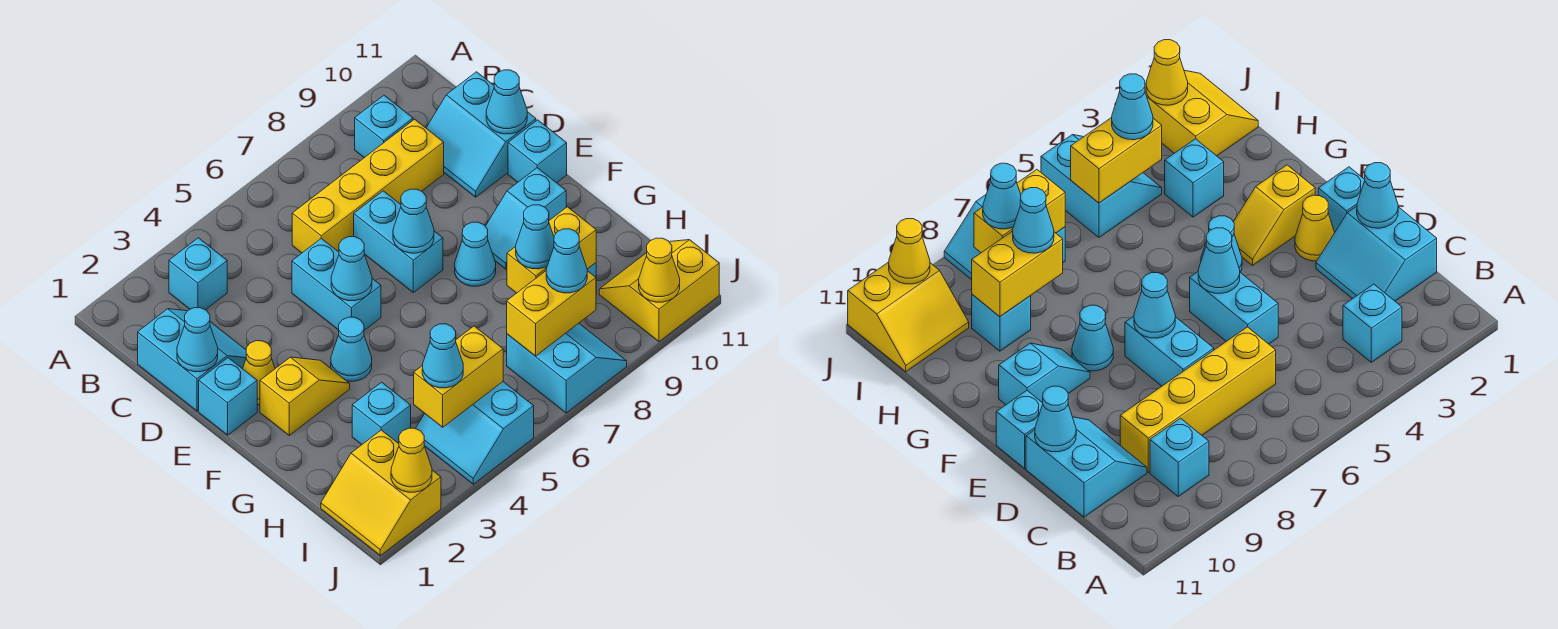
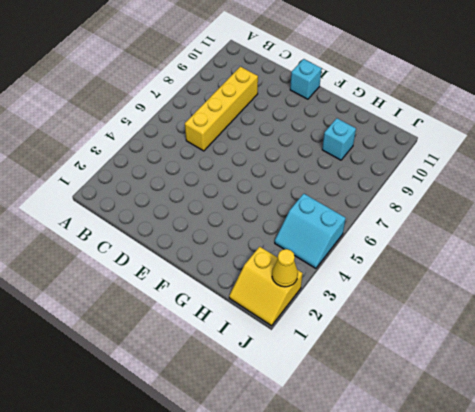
none -> cyan 1x1 brick [169,238,227,310]
none -> cyan 1x1 brick [355,95,413,158]
none -> cyan 2x2 slope [138,309,246,411]
none -> cyan 2x2 slope [426,72,536,197]

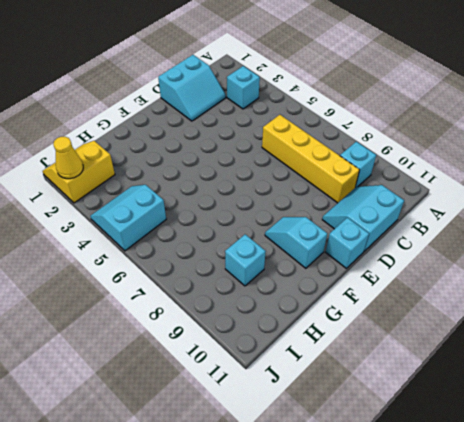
none -> cyan 1x2 brick [292,238,381,330]
none -> cyan 1x2 brick [354,191,443,293]
none -> cyan 1x1 brick [199,358,257,435]
none -> yellow 1x1 cone [243,341,275,405]

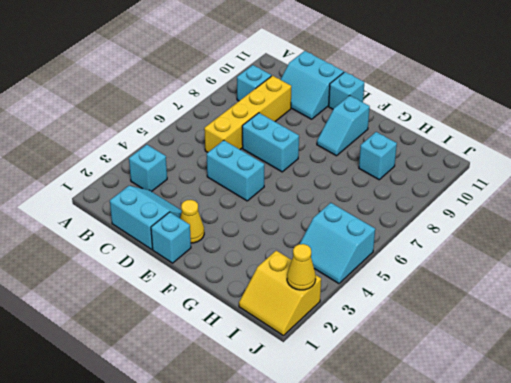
none -> yellow 1x2 slope [260,357,350,435]
none -> cyan 1x1 cone [331,317,372,381]
none -> cyan 1x1 cone [455,222,496,286]
none -> cyan 1x1 brick [352,382,411,445]

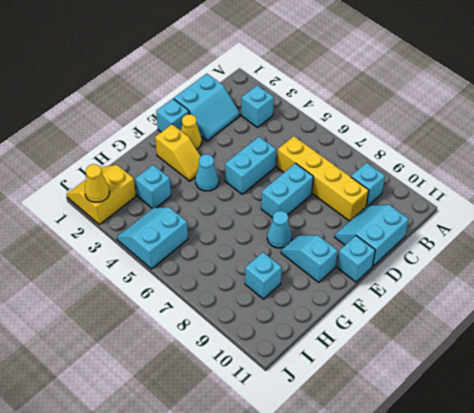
none -> cyan 2x2 slope [507,323,627,413]
none -> yellow 2x2 slope [599,240,719,342]
none -> cyan 1x1 cone [177,308,218,372]
none -> cyan 1x1 cone [486,70,527,134]

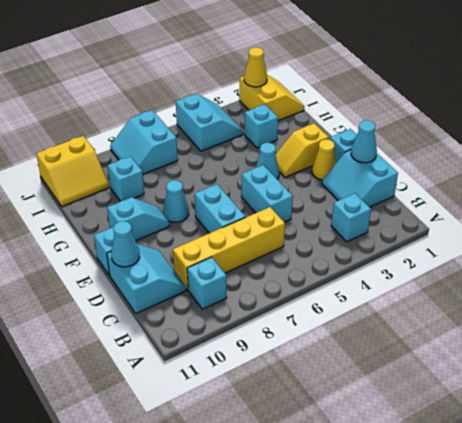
none -> cyan 1x1 cone [331,237,372,301]
none -> cyan 1x1 cone [393,189,434,253]
none -> yellow 1x2 brick [507,207,596,293]
none -> yellow 1x2 brick [414,326,503,427]

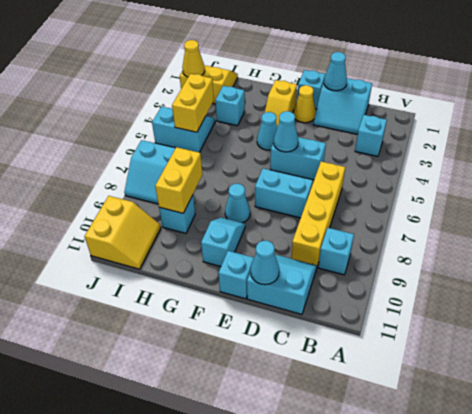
none -> cyan 1x1 cone [393,189,434,253]
none -> yellow 1x2 brick [507,271,596,356]
none -> yellow 1x1 cone [639,238,680,302]
none -> cyan 1x1 cone [516,205,554,269]

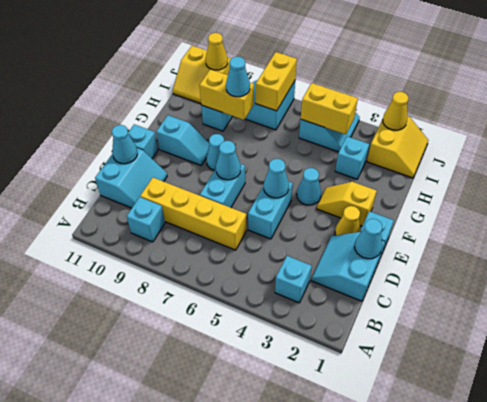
yellow 1x2 brick [256,52,297,111] -> yellow 1x2 brick turned to [507,271,596,356]
none -> cyan 1x1 cone [422,324,463,388]
none -> cyan 1x1 cone [546,229,587,293]

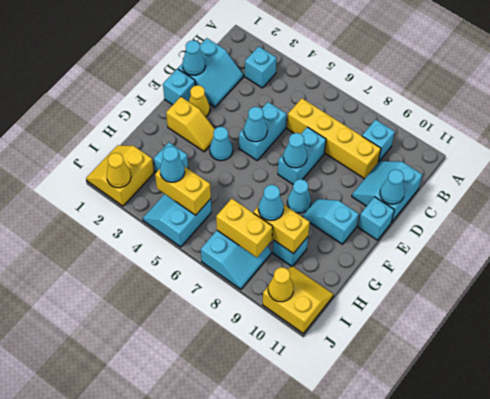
none -> cyan 1x1 cone [546,229,587,293]

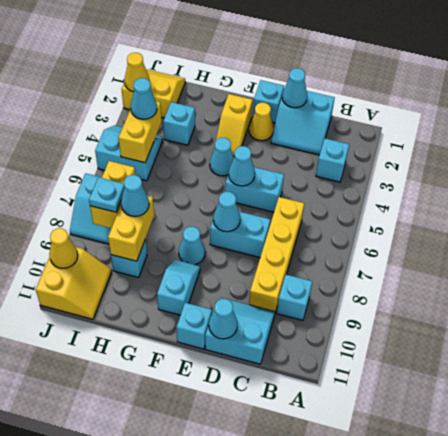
cyan 1x1 plate [89,177,124,212] -> cyan 1x1 cone [546,229,587,293]

